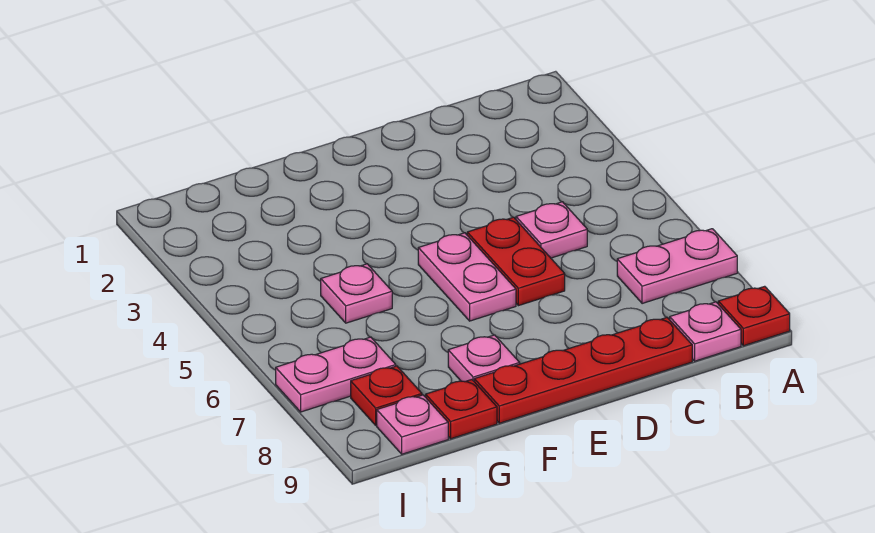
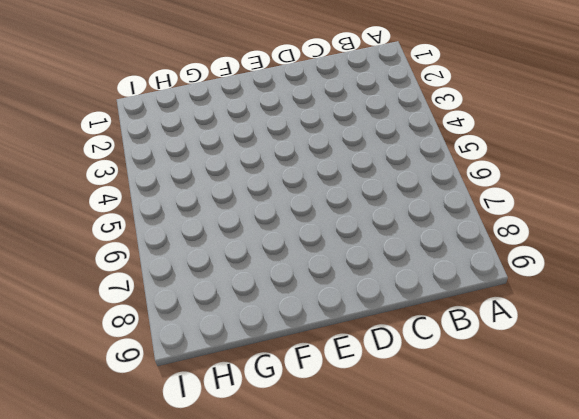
none -> pink 1x2 plate [617,229,737,304]
none -> red 1x1 plate [718,286,790,346]
none -> pink 1x1 plate [669,302,741,361]

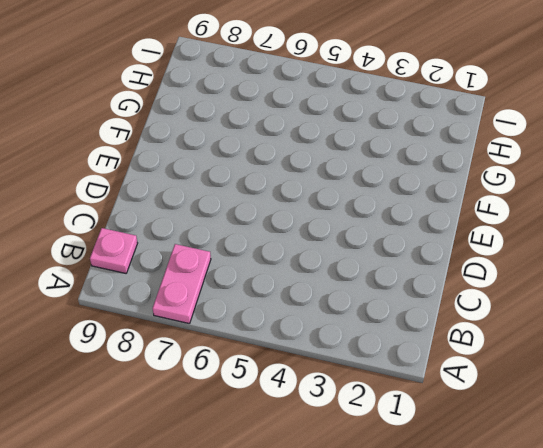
none -> red 1x1 plate [718,286,790,346]
none -> pink 1x1 plate [516,202,587,258]
none -> red 1x4 plate [474,318,692,423]

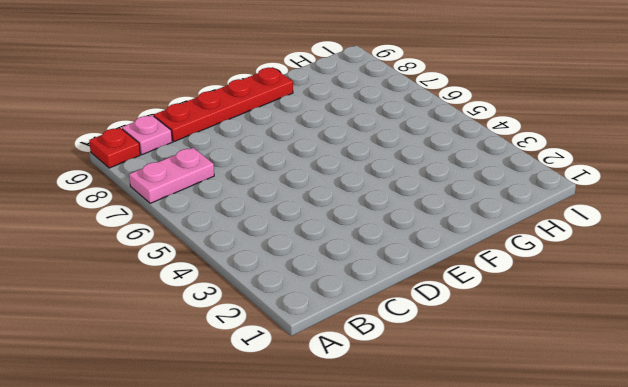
none -> pink 1x1 plate [516,202,587,258]
none -> red 1x2 plate [467,217,565,306]
none -> pink 1x2 plate [418,233,516,321]

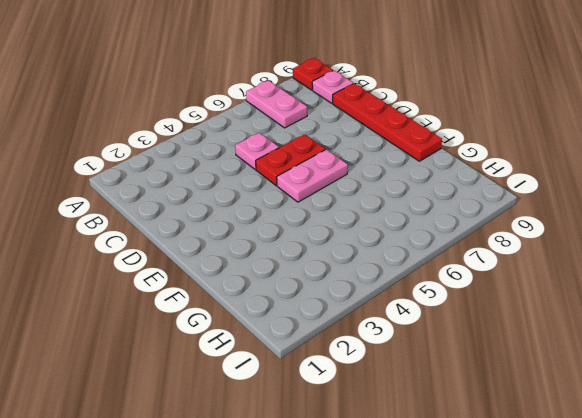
none -> pink 1x1 plate [448,335,520,382]
none -> pink 1x1 plate [321,264,392,323]
none -> red 1x1 plate [426,380,497,439]

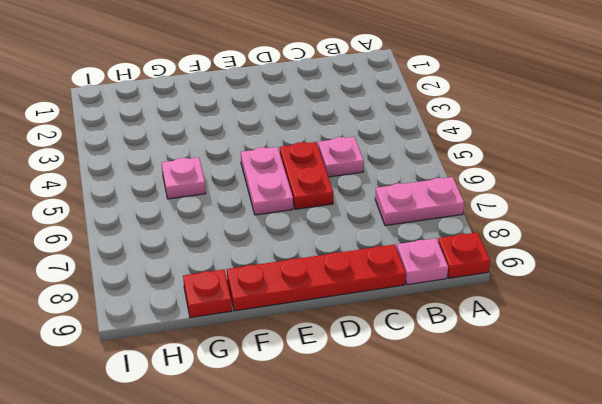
none -> pink 1x1 plate [448,335,520,382]
none -> pink 1x2 plate [276,337,396,412]
none -> red 1x1 plate [351,366,422,425]

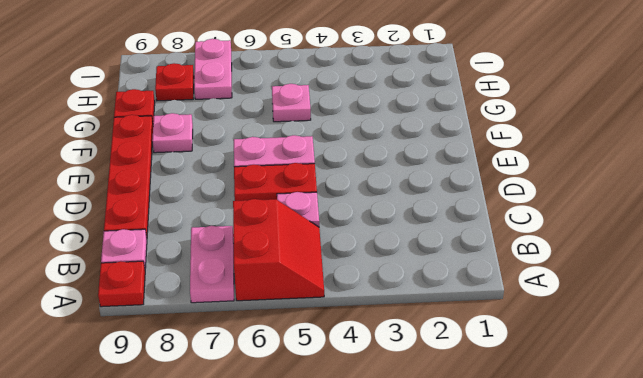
red 2x2 slope [233,199,324,301] -> none
none -> pink 1x1 plate [377,395,448,454]

